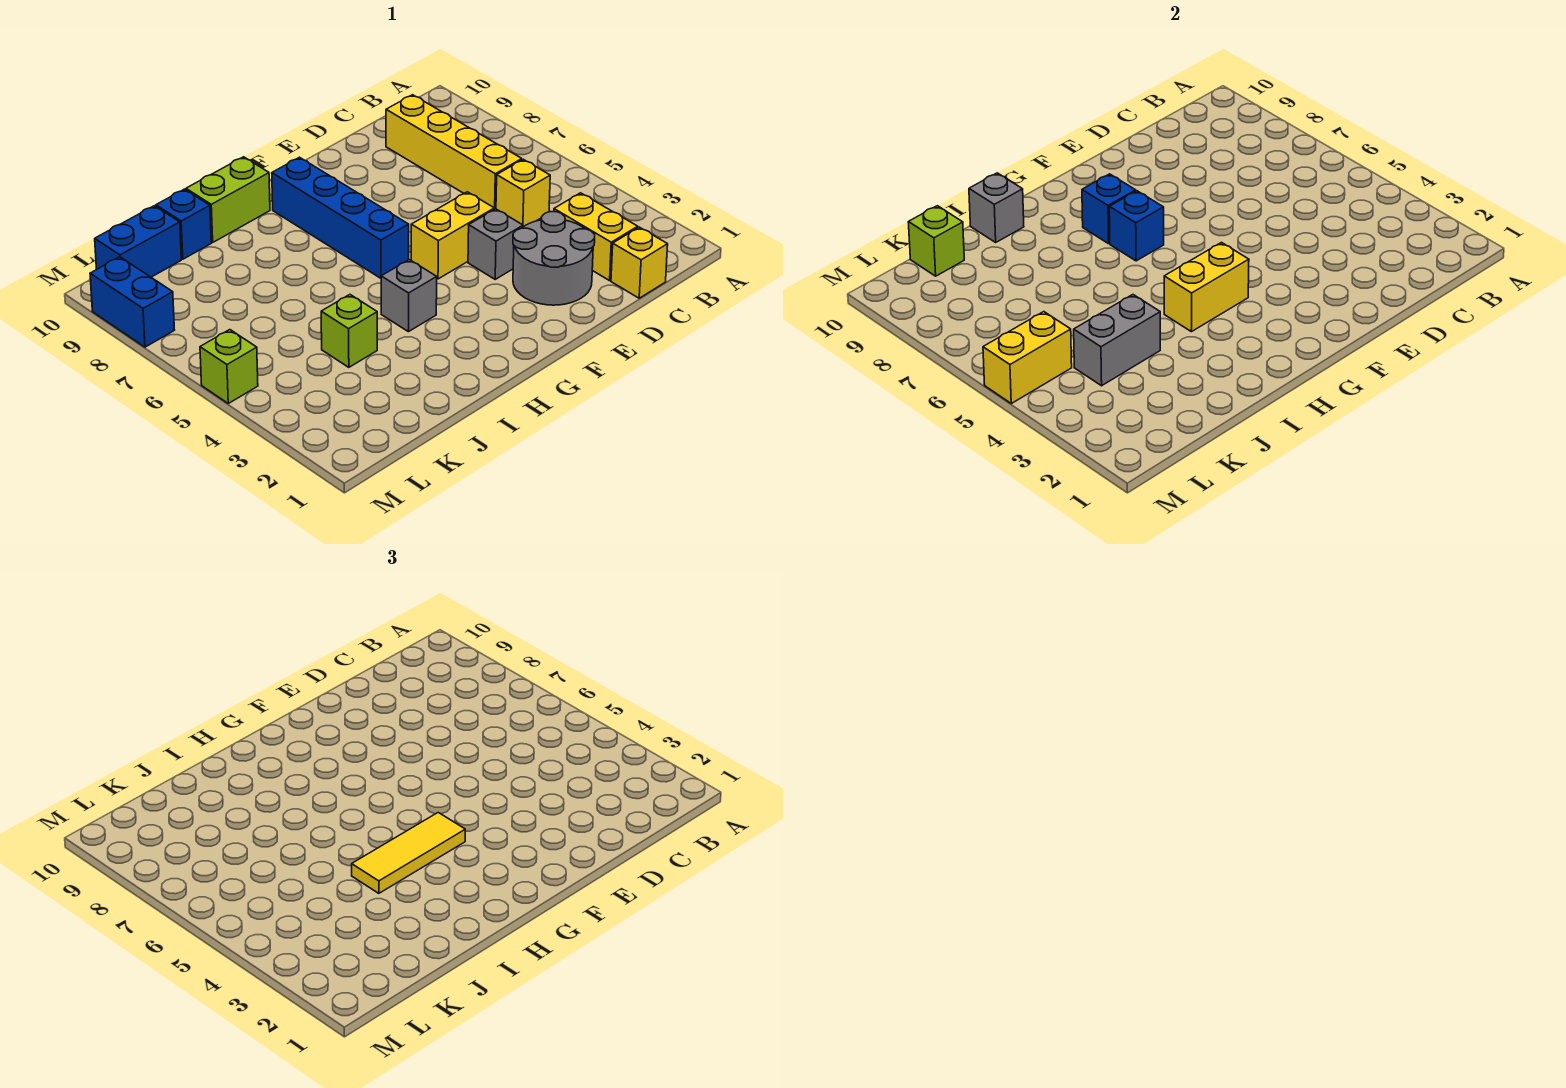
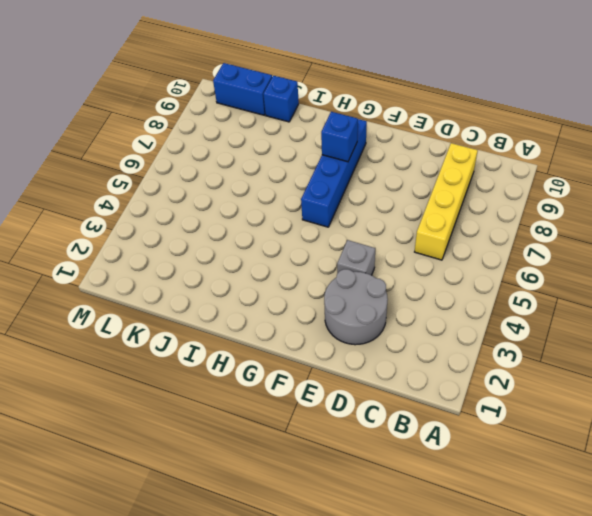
none -> yellow 1x1 brick [611,227,668,298]
none -> yellow 1x2 brick [554,193,638,281]
none -> yellow 1x1 brick [496,159,550,227]

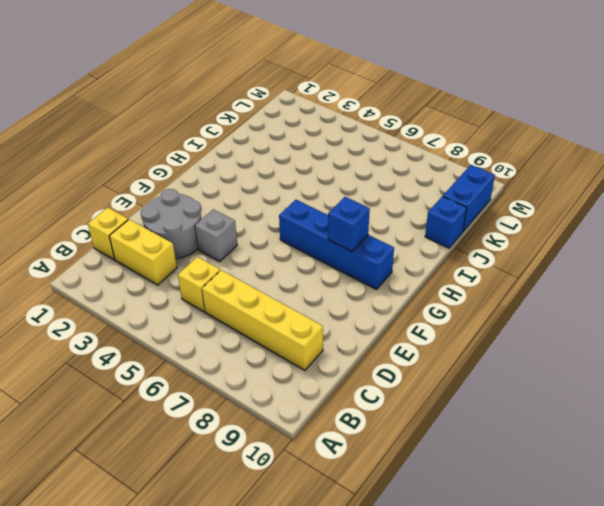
none -> yellow 1x2 brick [411,192,494,279]
none -> grey 1x1 brick [381,260,437,332]
none -> lime 1x2 brick [186,157,270,242]

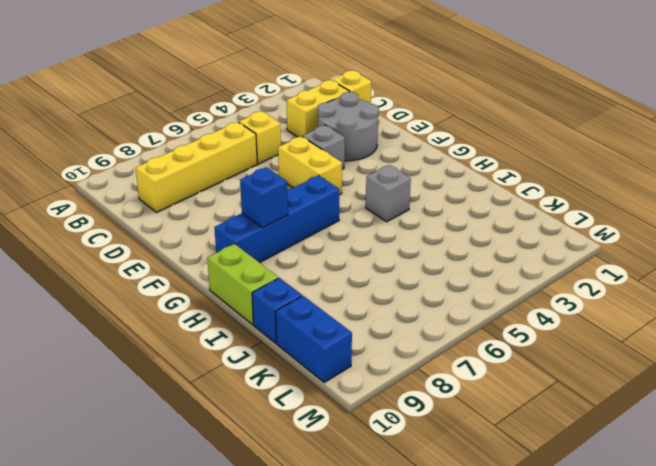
none -> lime 1x1 brick [321,295,377,367]
none -> lime 1x1 brick [200,330,258,403]
none -> blue 1x2 brick [90,257,174,347]

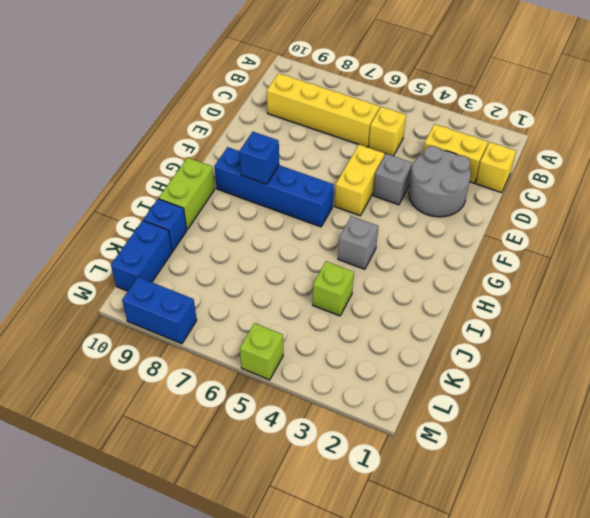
none -> yellow 1x2 brick [1164,243,1249,332]
none -> blue 1x1 brick [1109,191,1164,261]
none -> grey 1x1 brick [969,173,1024,242]

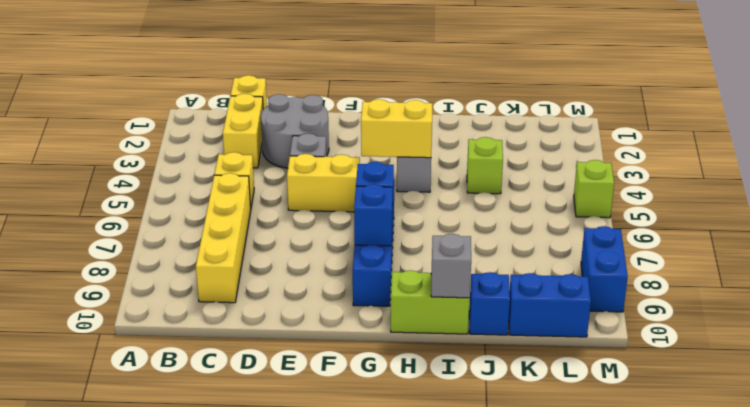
none -> grey 1x2 brick [1074,295,1160,386]
none -> lime 1x1 brick [908,206,964,276]
none -> yellow 1x2 brick [983,312,1072,403]

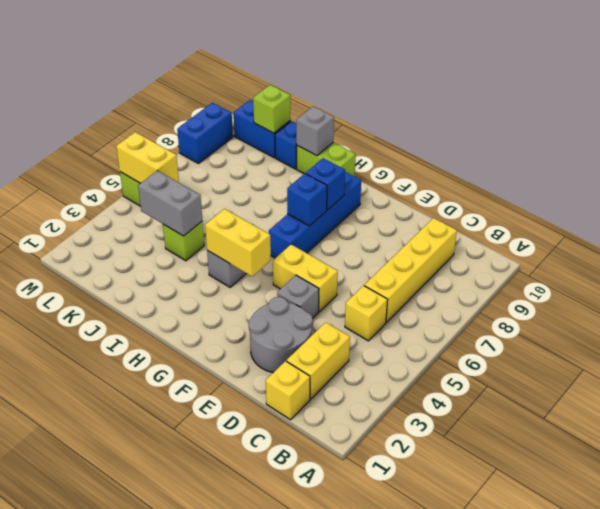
none -> yellow 1x3 tile [352,813,465,893]

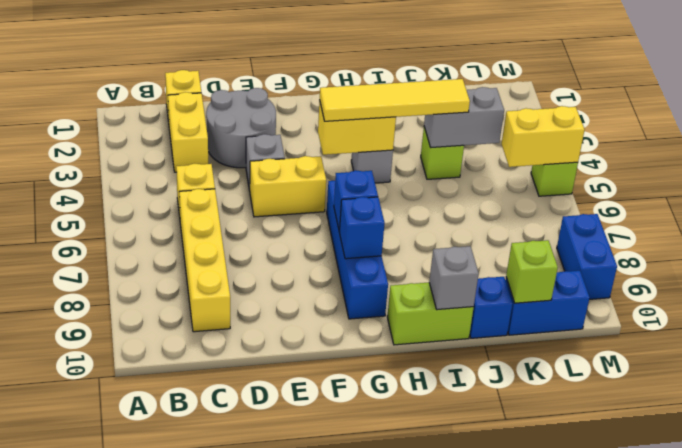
yellow 1x4 tile [320,79,470,121] -> yellow 1x3 tile [352,813,465,893]

